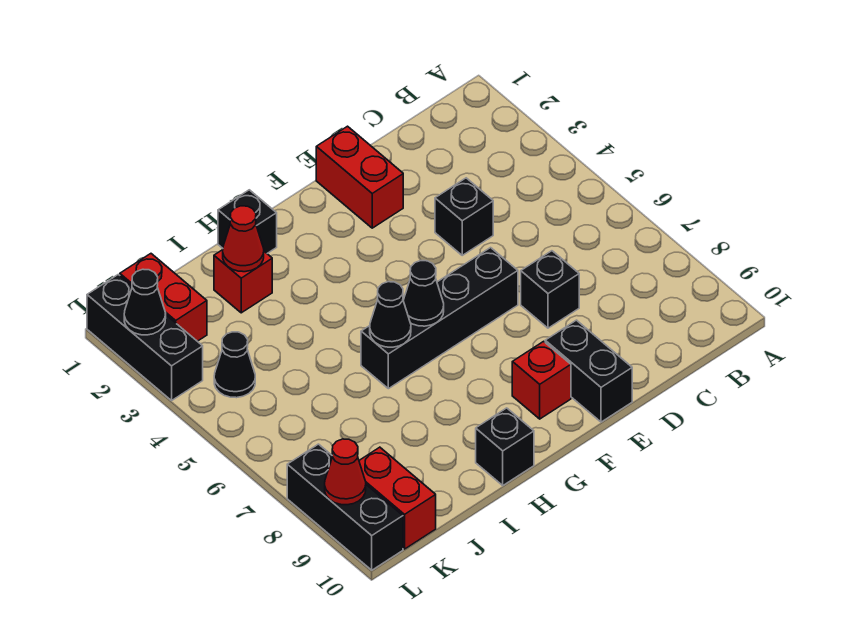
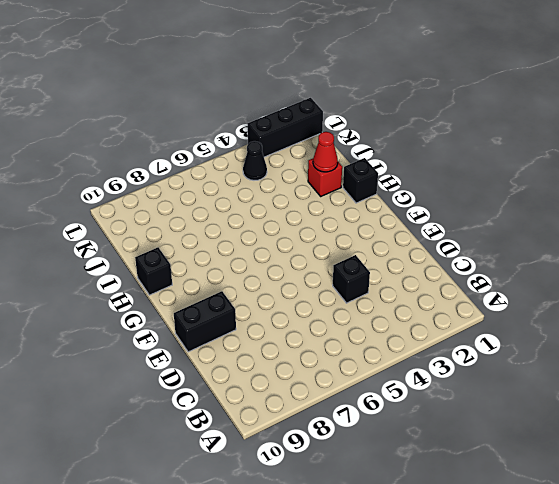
none -> black 1x1 brick [521,251,579,328]
none -> red 1x2 brick [316,126,403,228]
none -> black 1x4 brick [361,248,518,389]

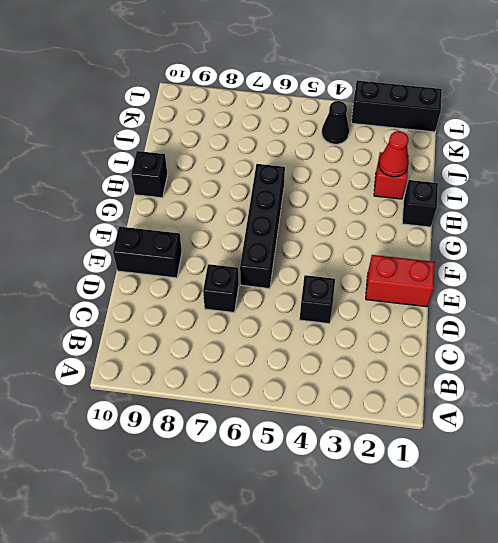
none -> red 1x1 brick [512,341,571,419]
none -> red 1x2 brick [120,254,207,341]
none -> red 1x2 brick [359,447,436,549]

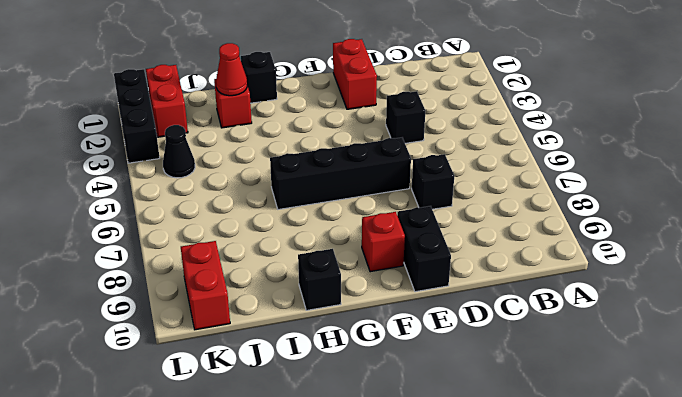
none -> black 1x3 brick [287,444,403,570]
none -> black 1x1 cone [403,261,444,326]
none -> black 1x1 cone [370,282,411,347]

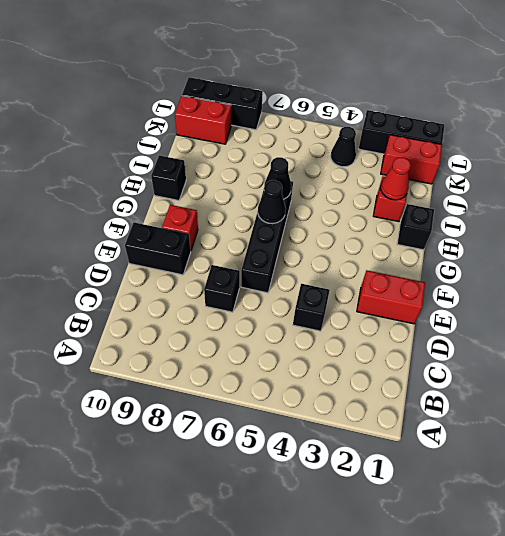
none -> black 1x1 cone [124,269,166,335]
none -> red 1x1 cone [325,439,366,505]

